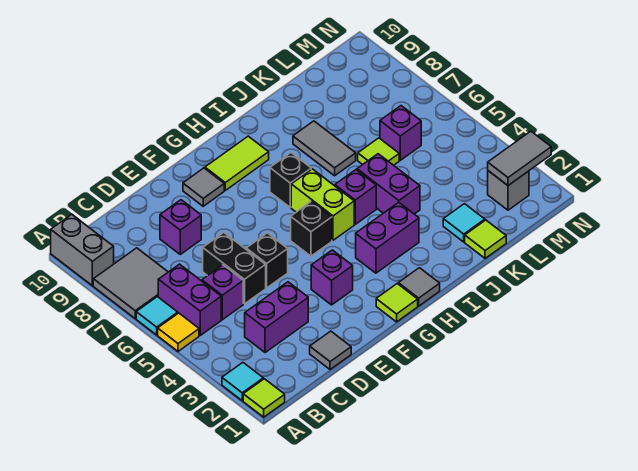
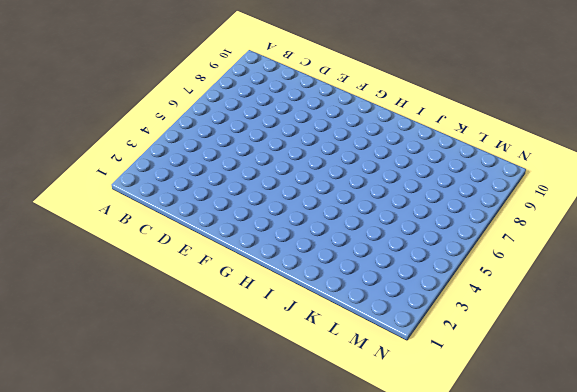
none -> lime 1x1 tile [243,379,285,417]
none -> cyan 1x1 tile [222,363,263,401]
none -> yellow 1x1 tile [158,313,199,351]
none -> cyan 1x1 tile [136,297,178,335]

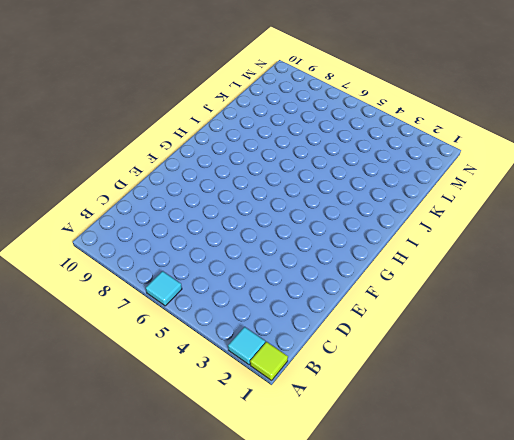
none -> yellow 1x1 tile [158,313,199,351]
none -> grey 2x2 tile [93,248,168,318]
none -> grey 1x2 brick [51,214,114,286]
none -> purple 1x2 brick [158,264,221,335]

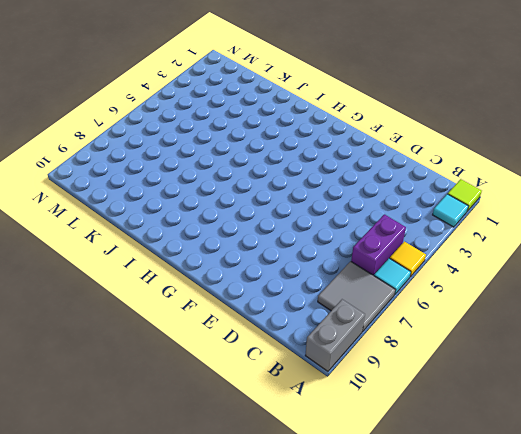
none -> purple 1x2 brick [245,282,308,353]
none -> purple 1x1 brick [202,265,243,320]
none -> grey 1x1 tile [310,331,351,370]
none -> black 1x2 brick [203,233,266,304]

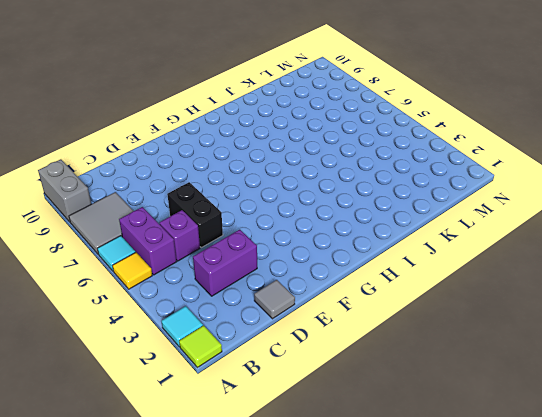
none -> purple 1x1 brick [160,200,201,254]
none -> black 1x1 brick [246,233,288,288]
none -> purple 1x1 brick [311,250,353,305]
none -> grey 1x1 tile [183,168,224,206]

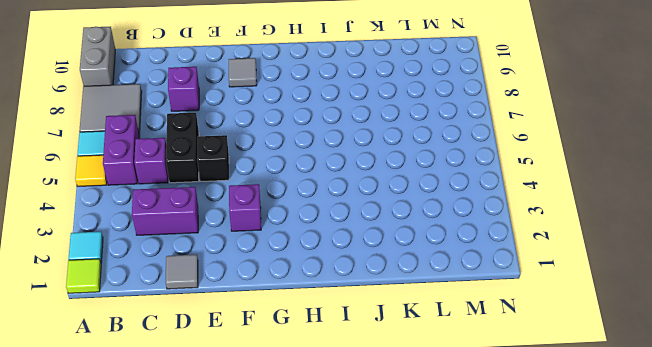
none -> lime 1x1 tile [376,284,418,322]
none -> black 1x1 brick [291,201,332,256]
none -> lime 1x2 tile [205,136,269,190]
none -> grey 1x1 tile [398,268,440,306]

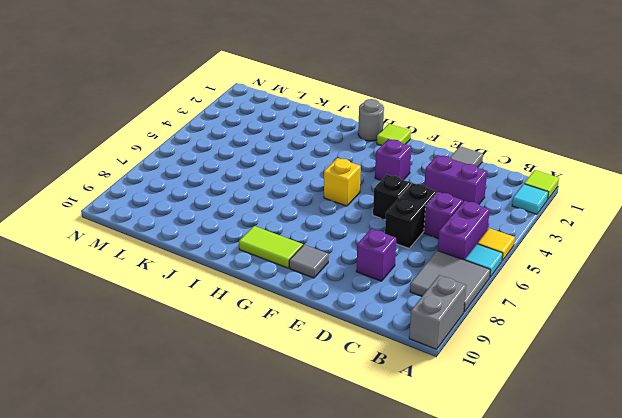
yellow 1x1 brick [324,158,361,206] -> black 1x1 brick [291,201,332,256]
grey 1x1 round brick [358,99,384,141] -> grey 1x1 tile [398,268,440,306]
none -> purple 1x2 brick [356,202,419,273]
none -> lime 1x2 brick [291,169,354,240]
none -> black 1x1 brick [270,153,311,207]
none -> purple 1x1 brick [335,170,376,224]

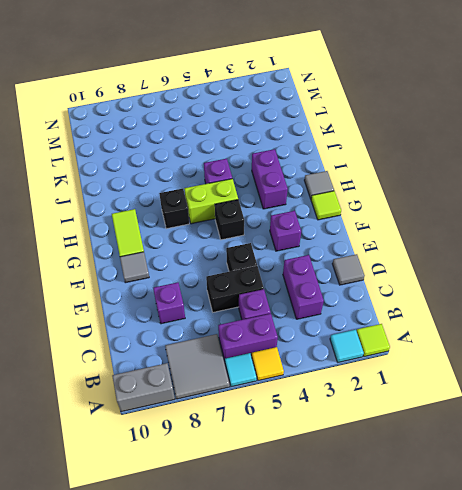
none -> purple 1x2 brick [357,154,420,214]
none -> grey 1x2 tile [293,121,356,176]
none -> lime 1x1 tile [465,220,506,258]
none -> cyan 1x1 tile [443,204,485,242]

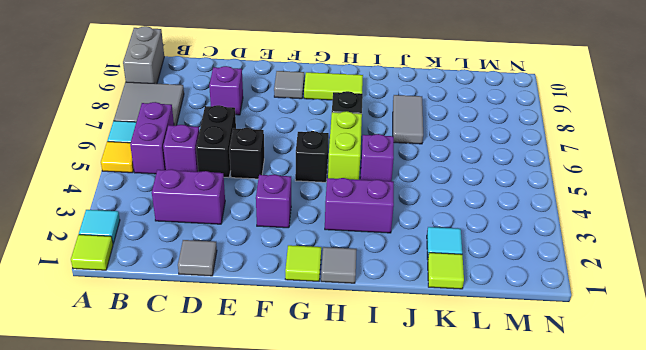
none -> purple 1x2 brick [357,154,420,214]
none -> lime 1x1 tile [358,138,399,165]
none -> purple 1x1 brick [380,106,421,160]
none -> grey 1x1 brick [488,171,529,210]

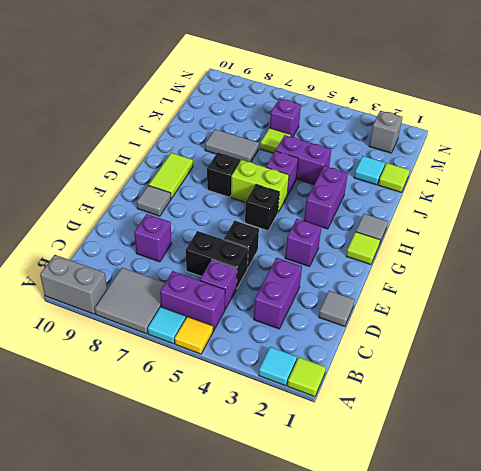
none -> grey 1x2 tile [488,131,551,185]

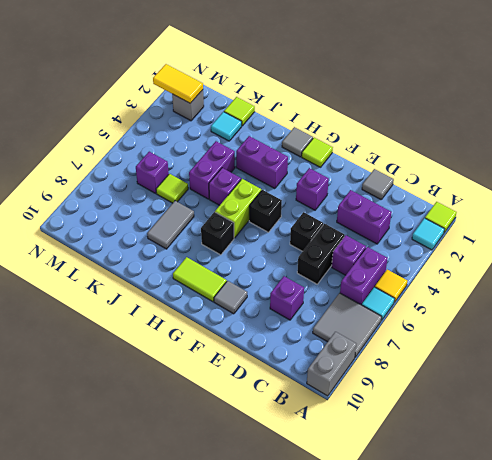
yellow 1x2 tile [153,64,203,103] -> grey 1x2 tile [488,131,551,185]

